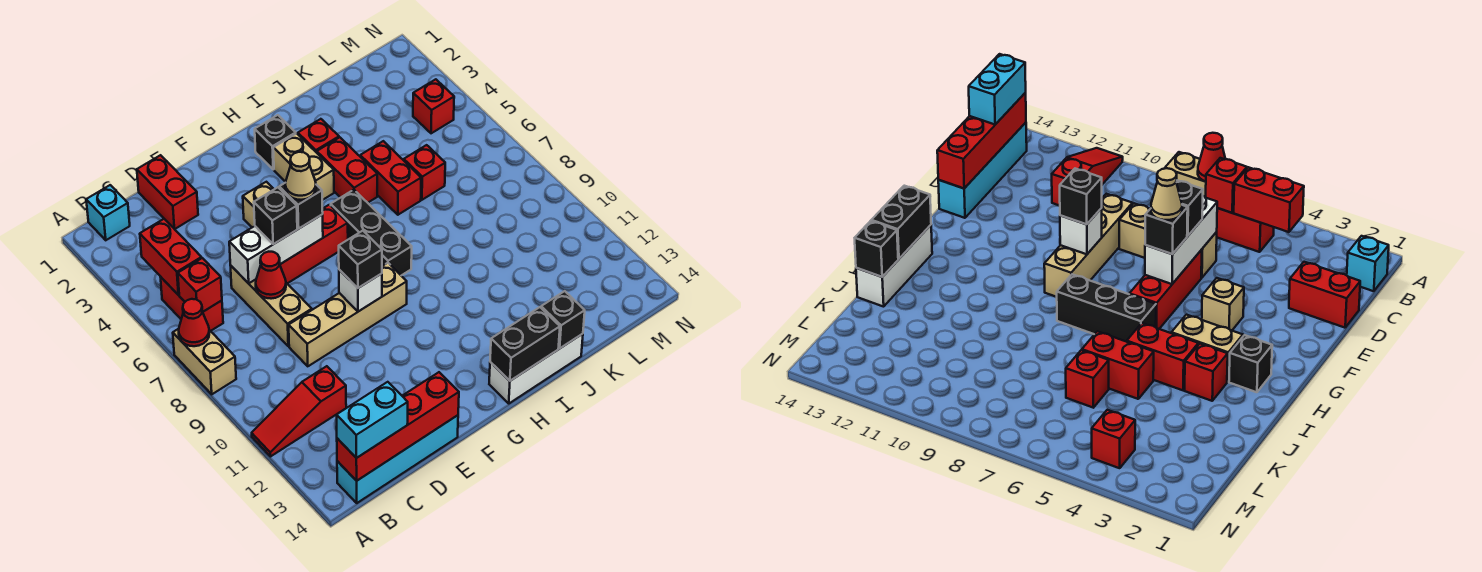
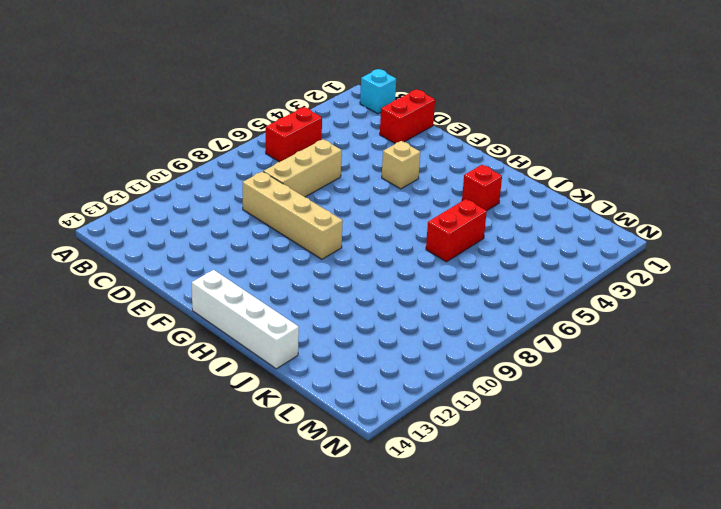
white 1x4 brick [192,270,299,369] -> white 1x3 brick [489,334,583,403]
none -> tan 1x2 brick [173,329,236,394]
none -> red 1x3 slope [252,366,346,457]
none -> cyan 1x4 brick [337,415,458,503]
none -> red 1x3 brick [280,205,348,283]

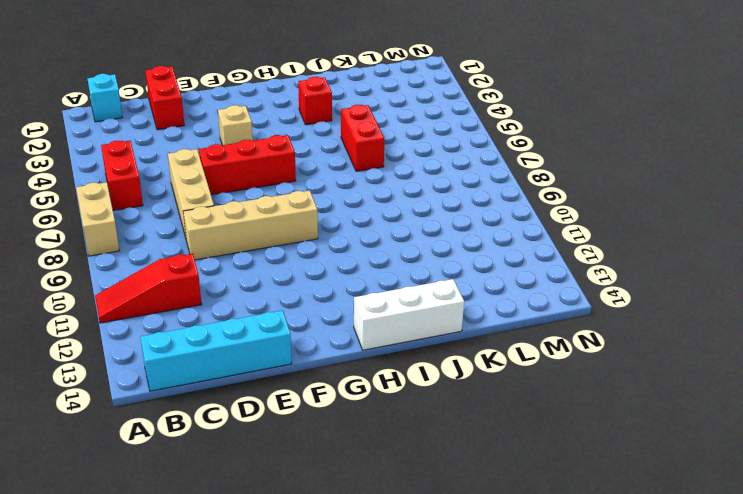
none -> black 1x1 brick [255,115,296,169]
none -> tan 1x2 brick [273,133,334,200]
none -> black 1x3 brick [331,190,412,275]
none -> red 1x2 brick [317,137,377,203]

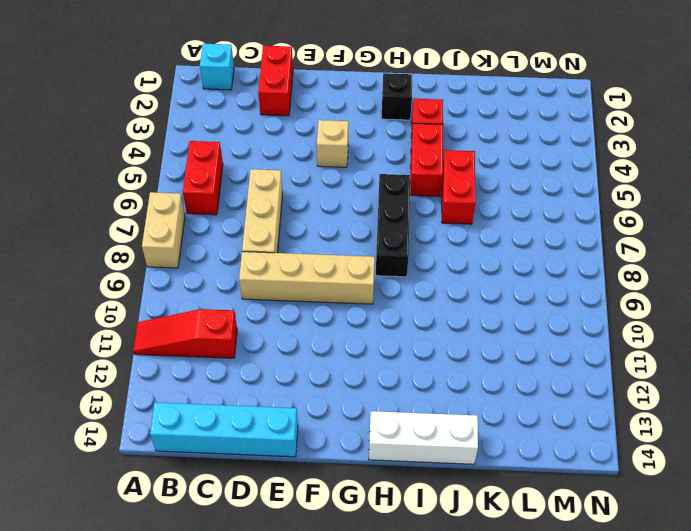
none -> red 1x3 brick [280,205,348,283]
none -> tan 1x2 brick [273,133,334,200]
none -> red 1x1 brick [404,145,445,200]
none -> red 1x1 brick [413,79,454,133]

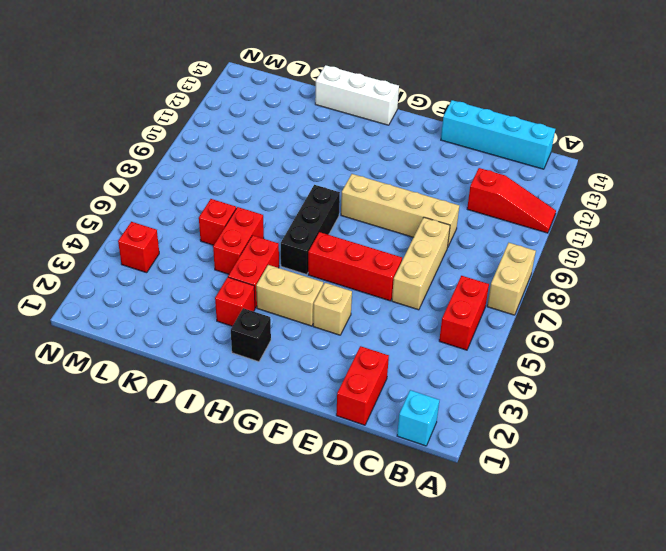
tan 1x2 brick [256,265,323,326] -> tan 1x2 brick turned to [273,133,334,200]
none -> red 1x1 cone [179,299,209,346]
none -> red 1x2 brick [140,219,201,295]
none -> red 1x1 brick [178,258,222,312]
none -> red 1x4 brick [337,372,459,481]

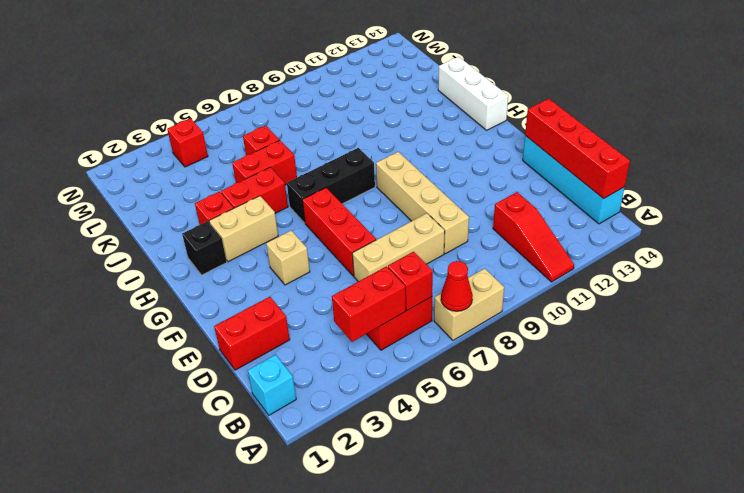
none -> white 1x3 brick [229,215,323,283]
none -> red 1x1 cone [256,252,286,299]
none -> white 1x1 brick [339,270,382,312]
none -> black 1x2 brick [490,307,560,381]

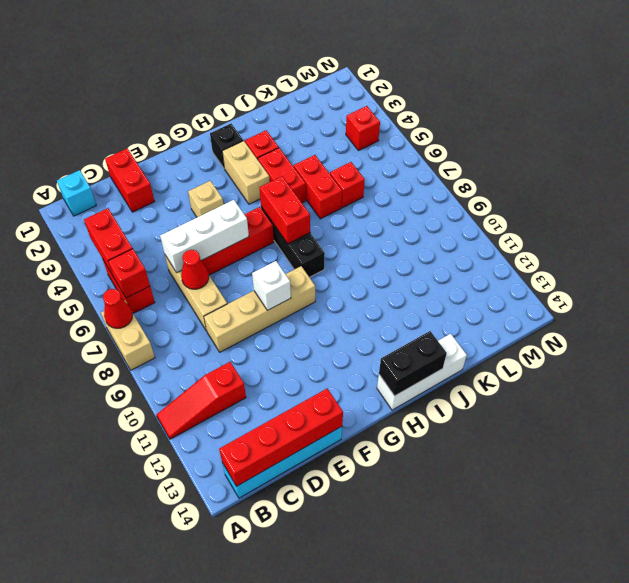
red 1x2 brick [259,176,310,244] -> none
none -> black 1x1 brick [541,291,585,348]
none -> cyan 1x2 brick [336,382,408,458]
none -> black 1x1 brick [254,187,297,244]
none -> black 1x1 brick [279,183,323,228]

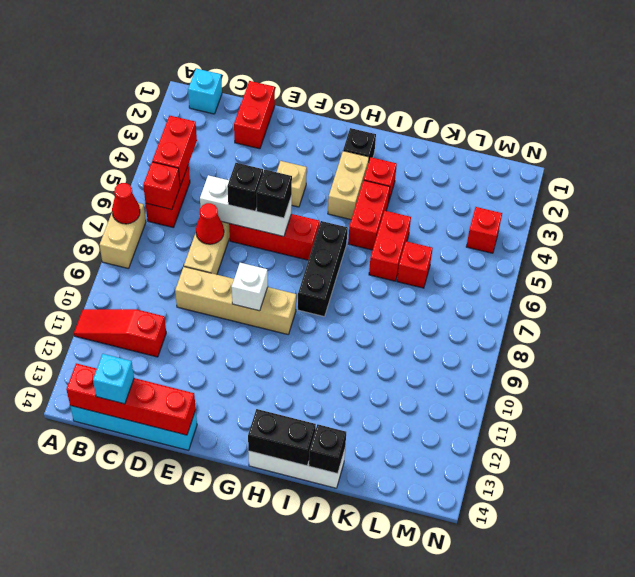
cyan 1x1 brick [93,354,134,404] -> cyan 1x2 brick [336,382,408,458]
none -> black 1x1 brick [339,231,382,288]
none -> tan 1x1 cone [285,152,316,200]

